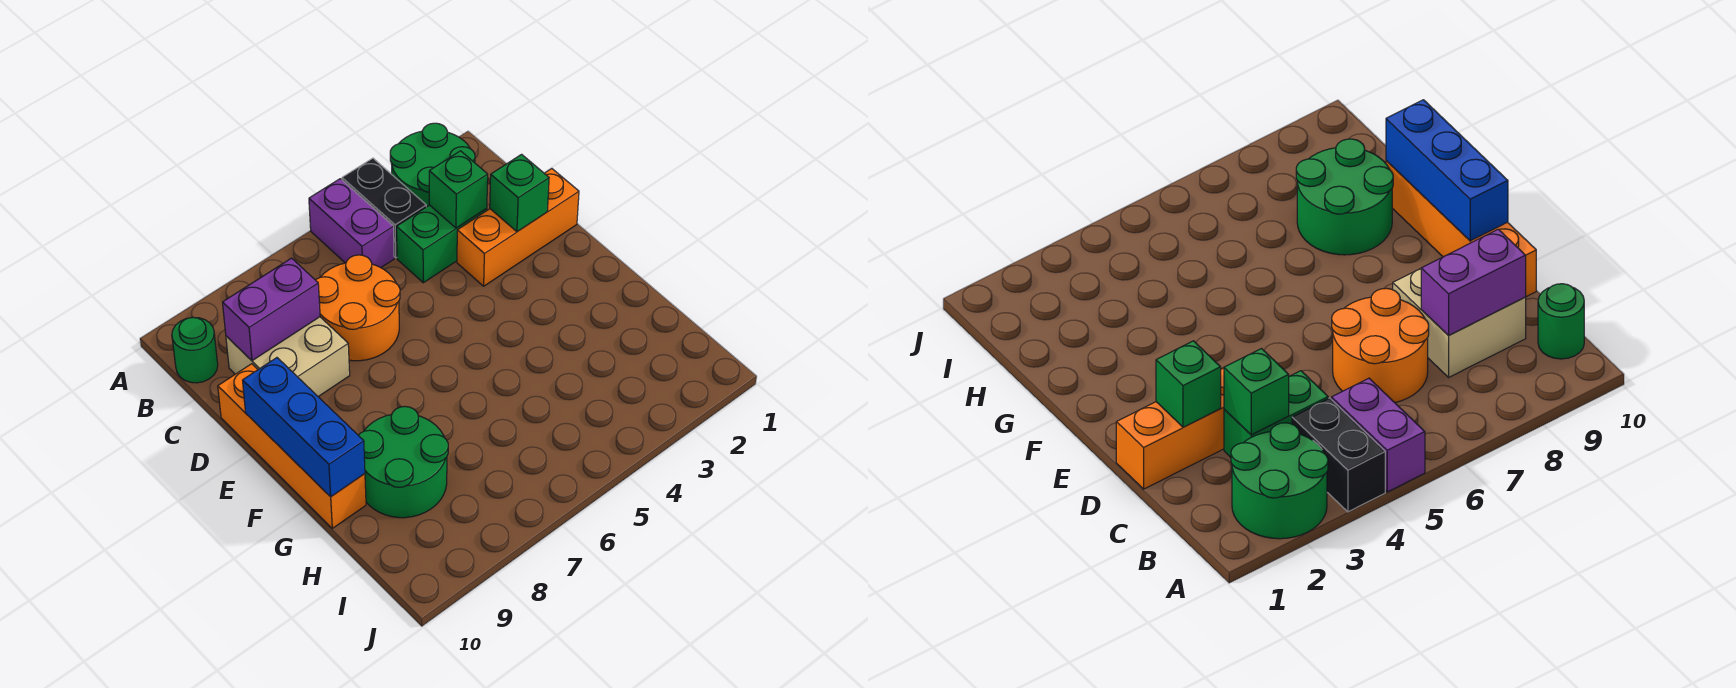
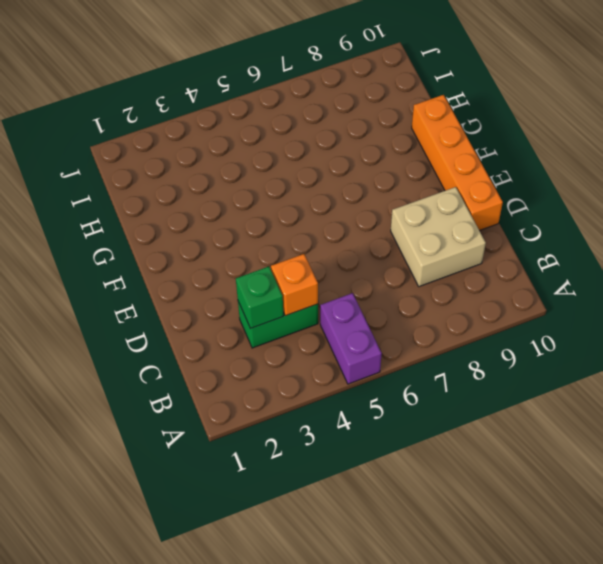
orange 1x1 brick [271,254,318,316] -> none
none -> green 2x2 round brick [390,123,475,207]
none -> black 1x2 brick [342,158,426,258]
none -> green 1x1 round brick [172,317,218,383]

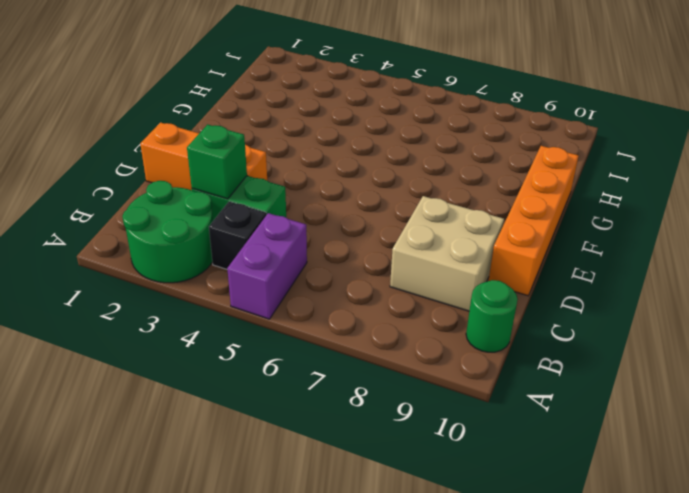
black 1x1 brick [209,201,266,269] -> black 1x2 brick [342,158,426,258]
none -> orange 2x2 round brick [316,255,400,361]
none -> green 2x2 round brick [358,406,448,518]
none -> purple 1x2 brick [222,258,320,361]

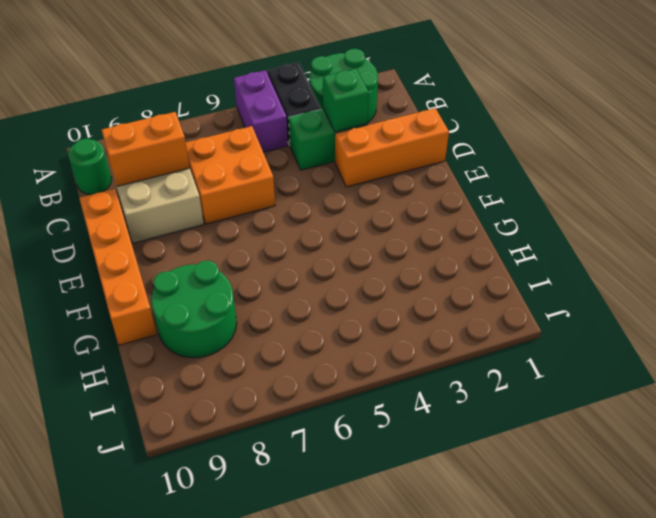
orange 2x2 brick [186,126,275,224] -> orange 2x2 round brick [316,255,400,361]
orange 1x2 brick [102,112,190,186] -> purple 1x2 brick [222,258,320,361]
none -> green 1x1 brick [490,154,549,232]
none -> blue 1x3 brick [243,358,365,497]

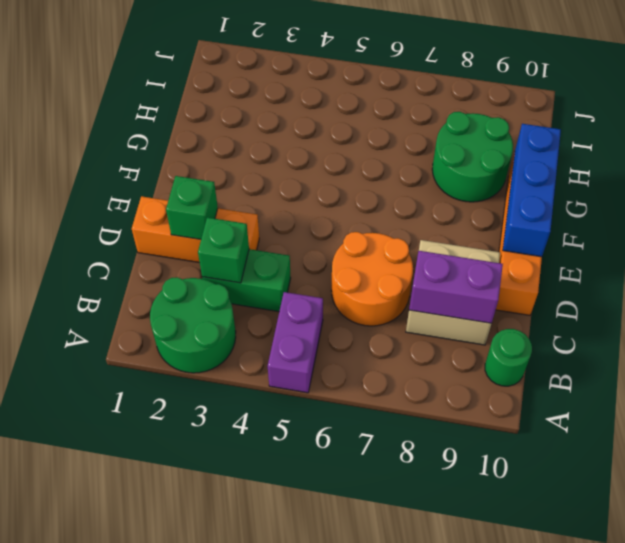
none -> black 1x2 brick [342,158,426,258]

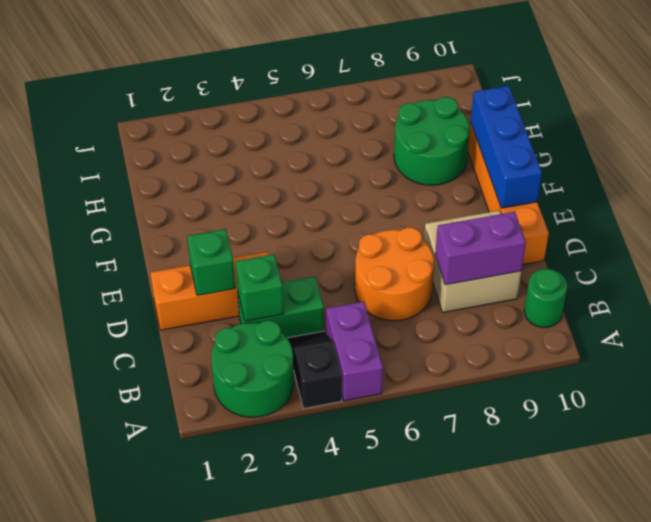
black 1x2 slope [287,331,342,409] -> black 1x2 brick [342,158,426,258]

